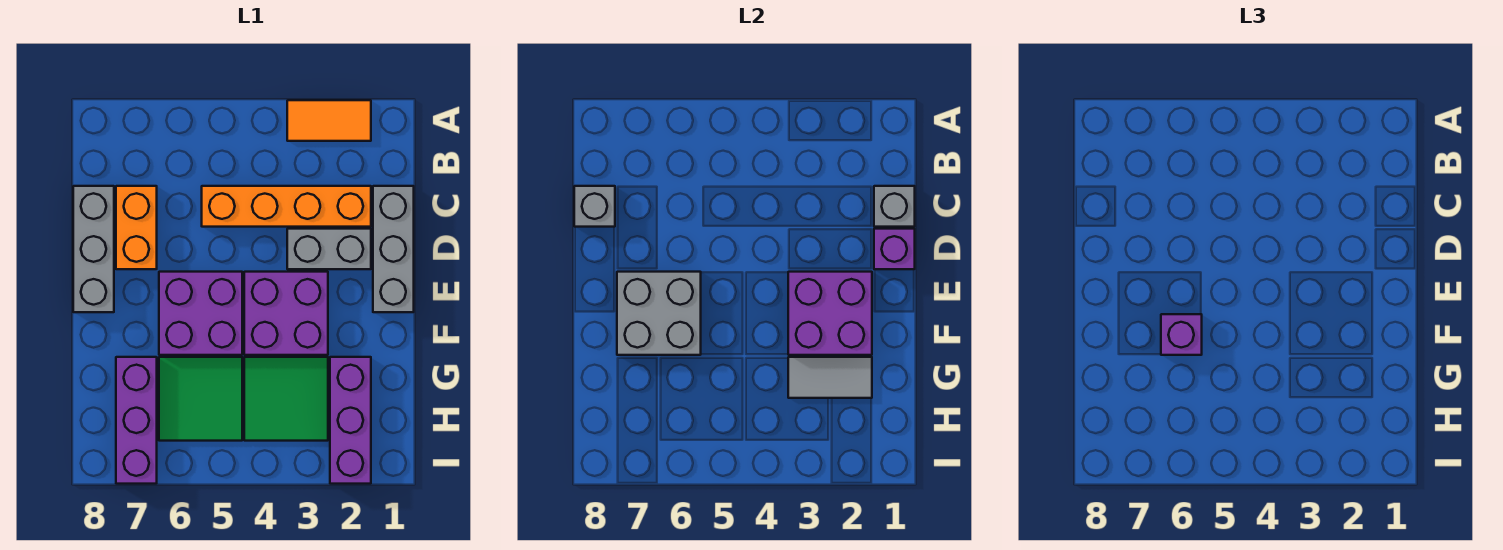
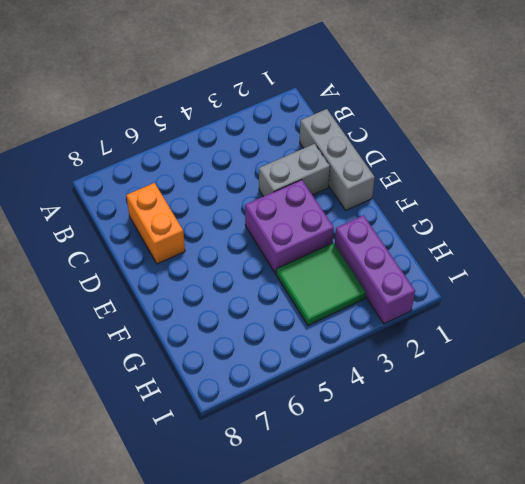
none -> orange 1x2 tile [287,100,371,141]
none -> orange 1x4 brick [202,186,371,227]
none -> grey 1x3 brick [73,186,114,312]

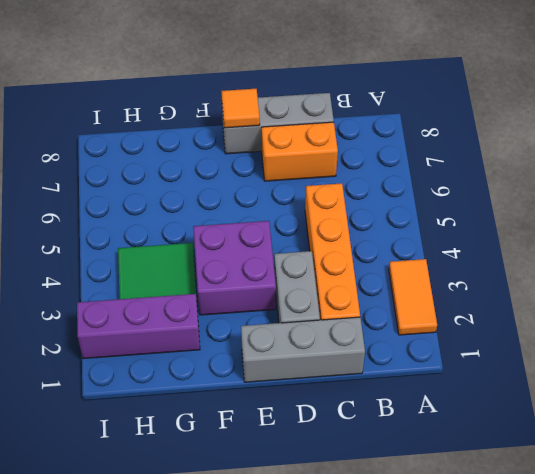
orange 1x1 tile [221,89,260,128] -> none
none -> purple 2x2 brick [159,272,242,355]
none -> green 2x2 tile [159,357,242,441]
none -> purple 1x3 brick [116,357,157,484]

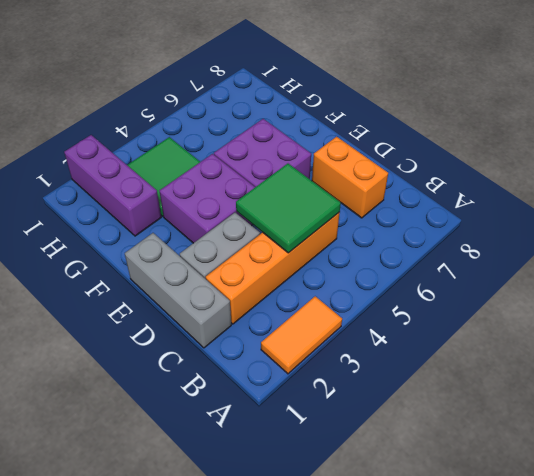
green 2x2 tile [236,164,341,253] -> green 2x2 tile moved to [159,357,242,441]
none -> grey 1x3 brick [73,186,114,312]
none -> purple 1x3 brick [116,357,157,484]
none -> grey 1x1 brick [874,186,915,227]

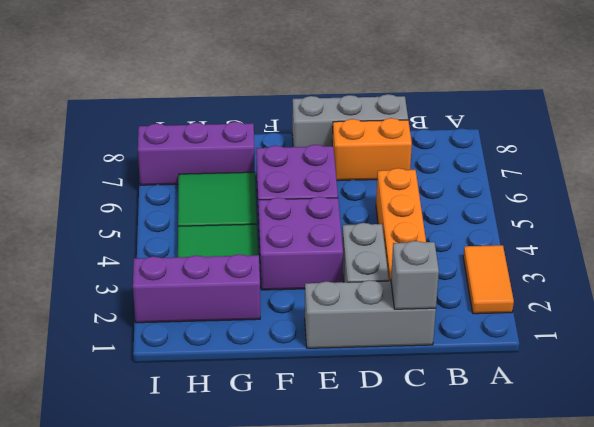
none -> grey 1x1 brick [574,186,615,227]
none -> purple 1x1 brick [874,229,915,269]
none -> purple 2x2 brick [788,272,872,355]

